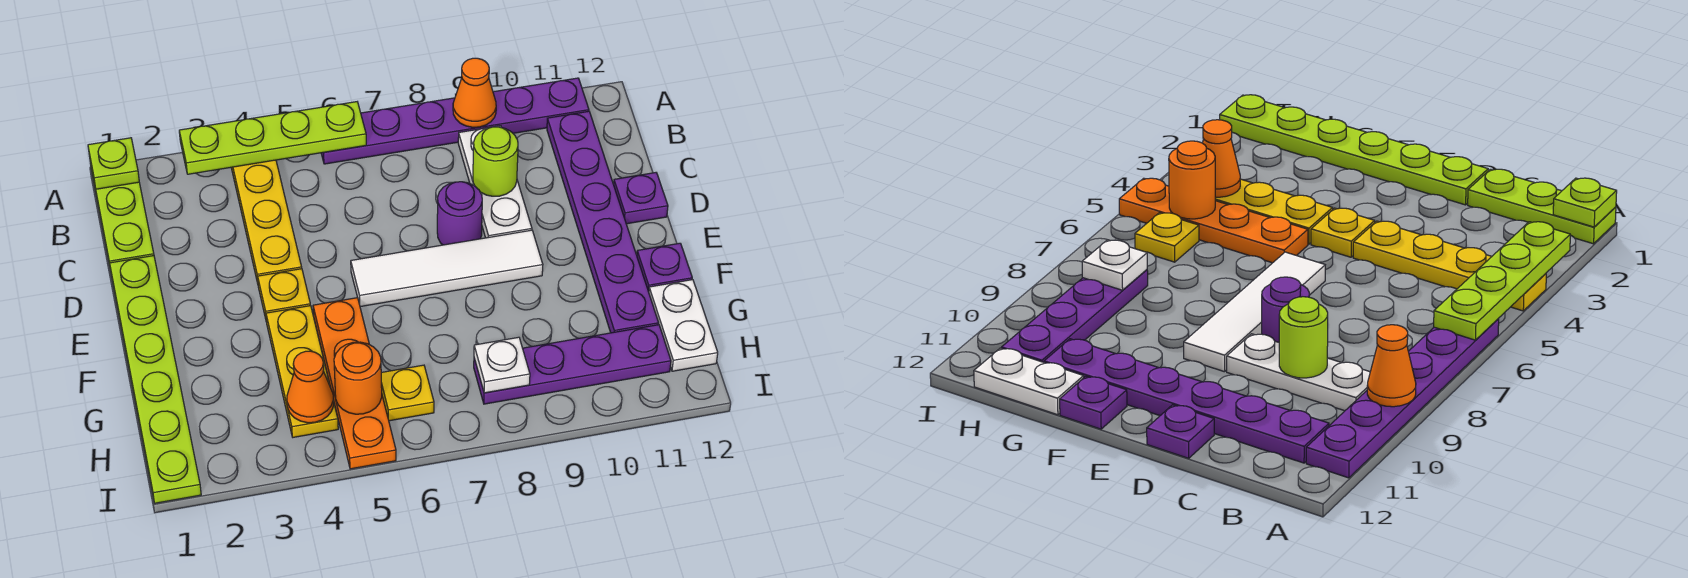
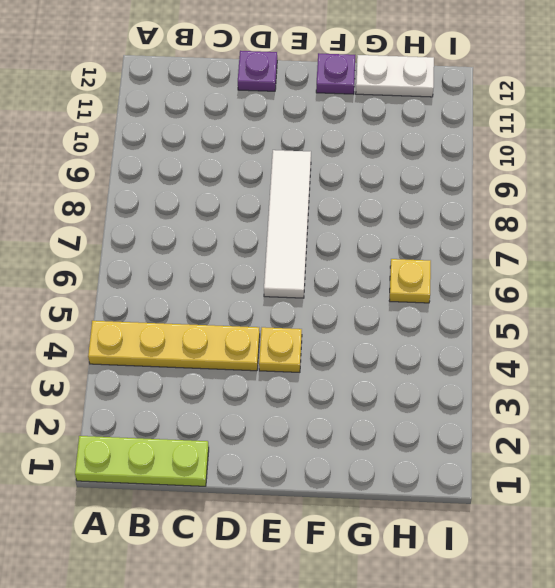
none -> purple 1x6 plate [321,78,589,164]
none -> white 1x3 plate [458,126,532,238]
none -> purple 1x6 plate [547,111,659,333]

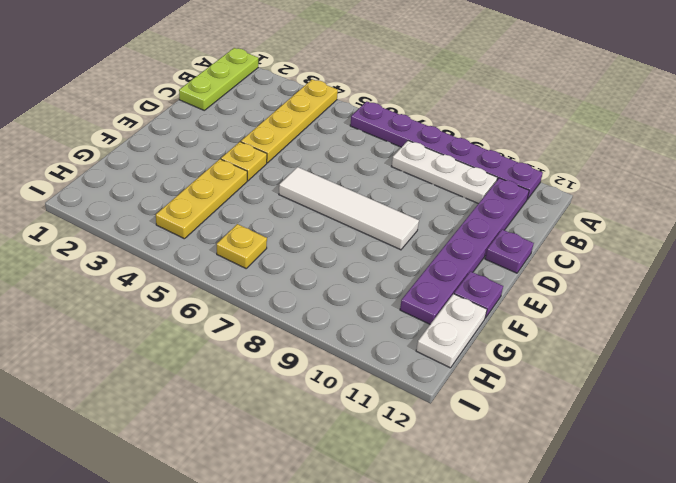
white 1x3 plate [391,141,498,204] -> white 1x3 plate turned to [458,126,532,238]
none -> lime 1x6 plate [110,256,201,503]
none -> purple 1x1 round brick [437,182,482,245]
none -> orange 1x4 plate [313,298,396,469]

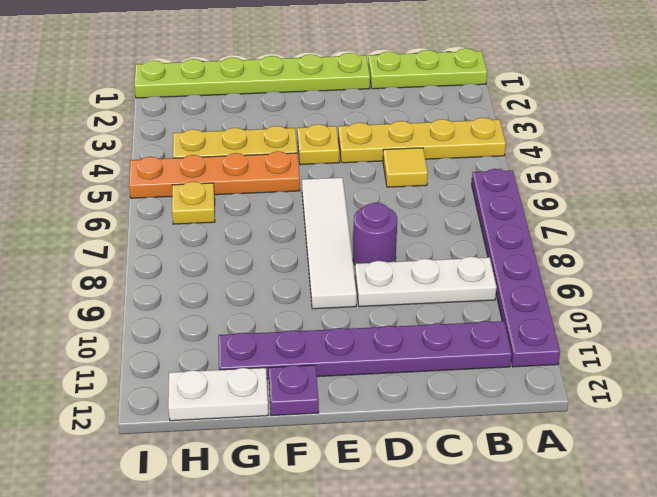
yellow 1x1 tile [383,148,428,187] -> none
none -> purple 1x1 plate [614,173,668,224]
none -> purple 1x4 plate [474,325,671,404]
none -> lime 1x1 plate [88,138,139,189]

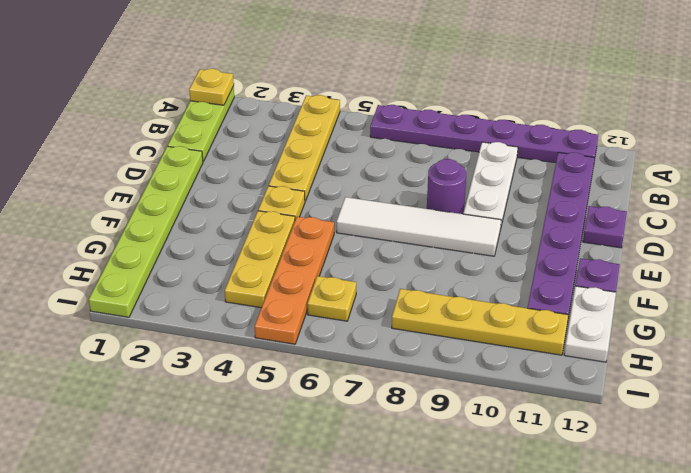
yellow 1x1 plate [189,69,234,105] -> lime 1x1 plate [88,138,139,189]
yellow 1x4 plate [392,289,568,355] -> purple 1x4 plate [474,325,671,404]
none -> lime 1x4 plate [179,102,366,174]
none -> orange 1x1 cone [453,58,496,127]
none -> lime 1x1 round brick [473,127,518,196]

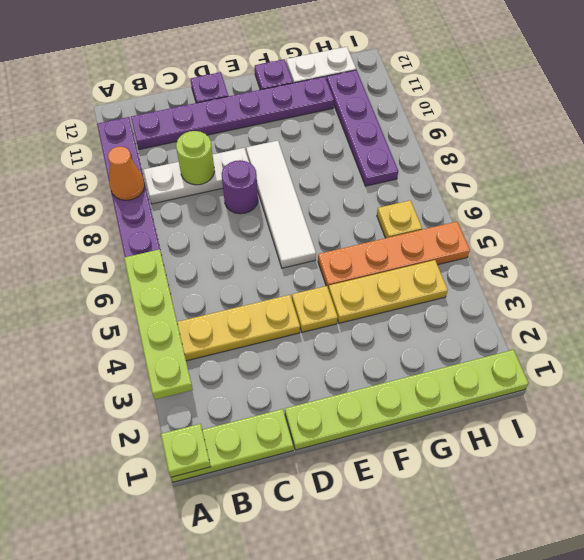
none -> orange 1x1 cone [287,351,334,423]
none -> orange 1x1 round brick [334,342,382,414]
none -> white 1x1 plate [474,337,530,393]

